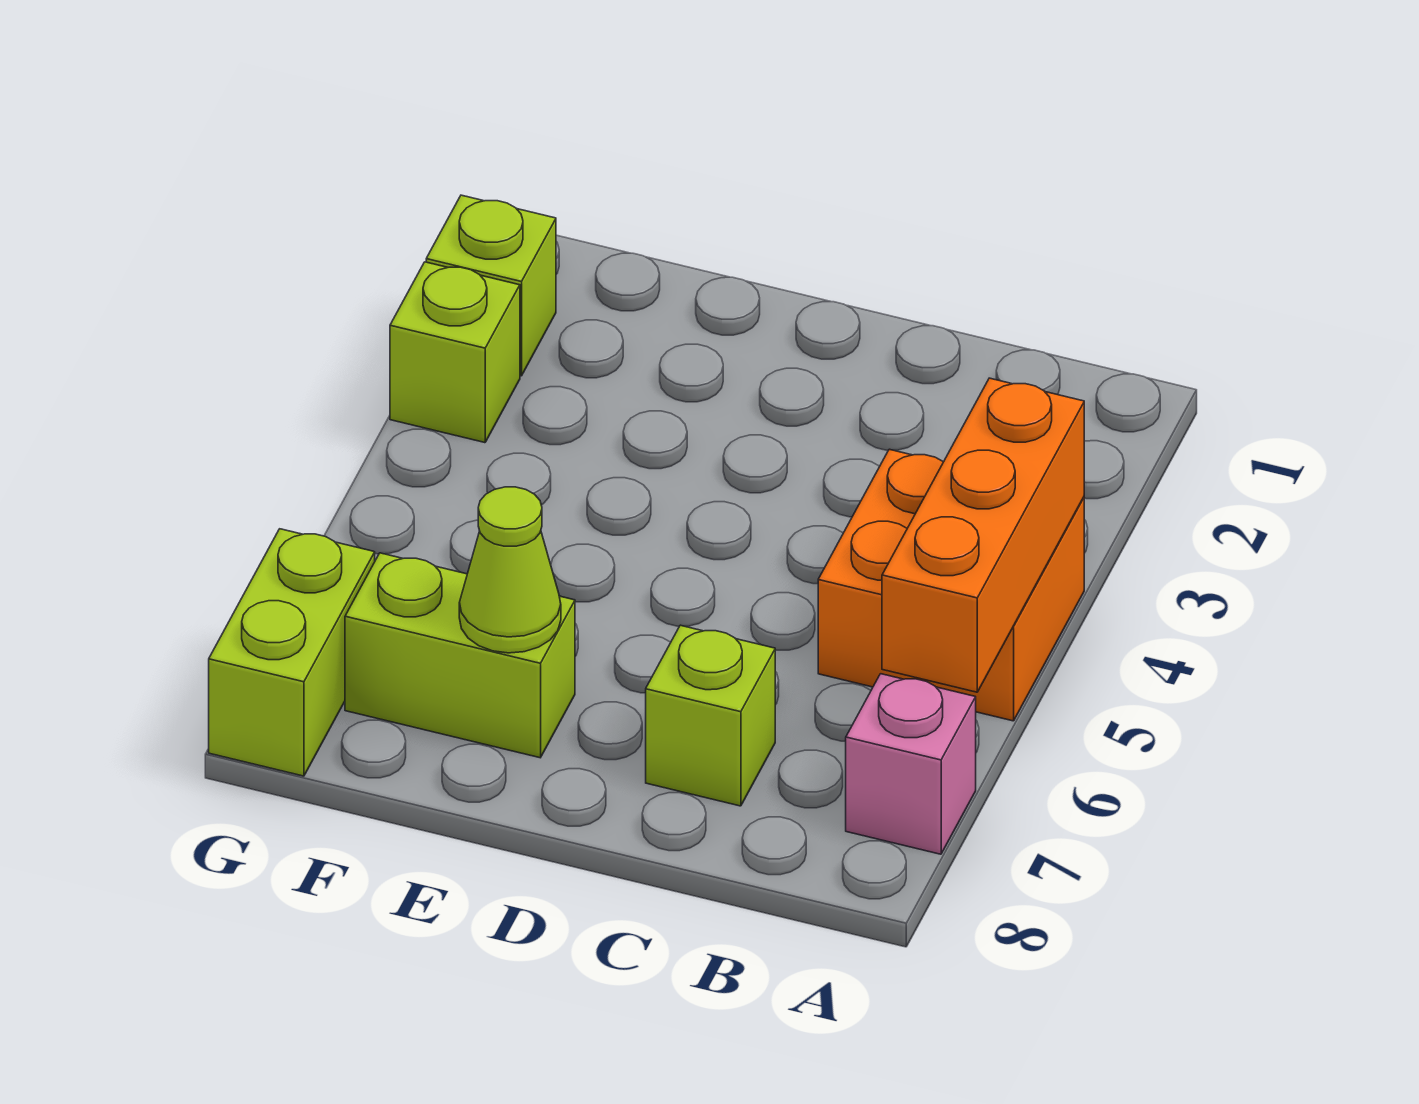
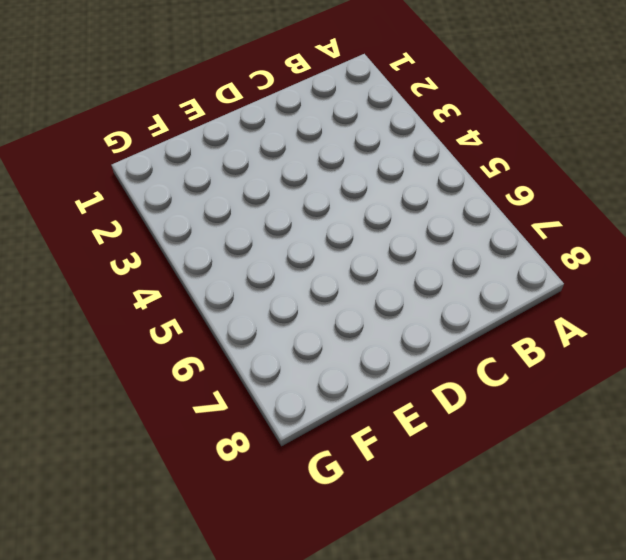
none -> orange 2x2 brick [818,449,1084,721]
none -> pink 1x1 brick [846,674,976,854]

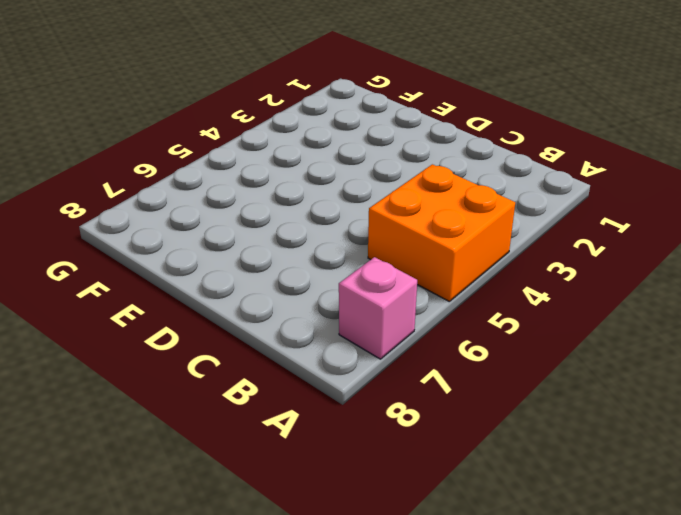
none -> lime 1x1 brick [646,625,775,806]
none -> lime 1x2 brick [345,553,575,758]

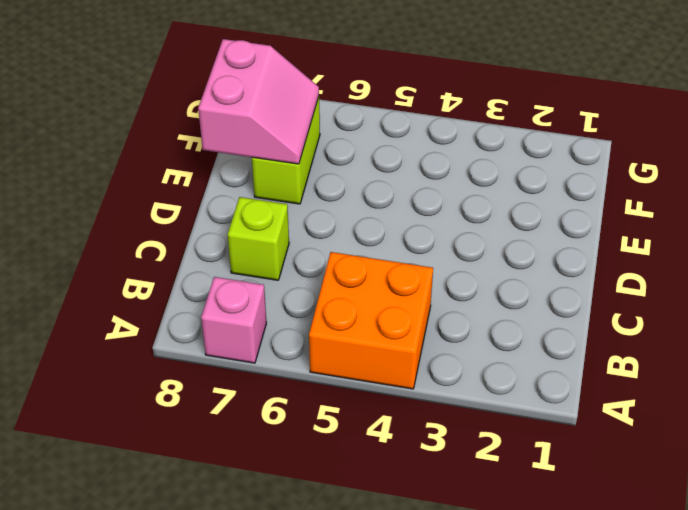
pink 2x2 slope [198,39,319,164] -> lime 1x1 cone [459,487,561,653]
none -> lime 1x1 brick [426,195,556,376]
none -> lime 1x1 brick [390,262,520,443]

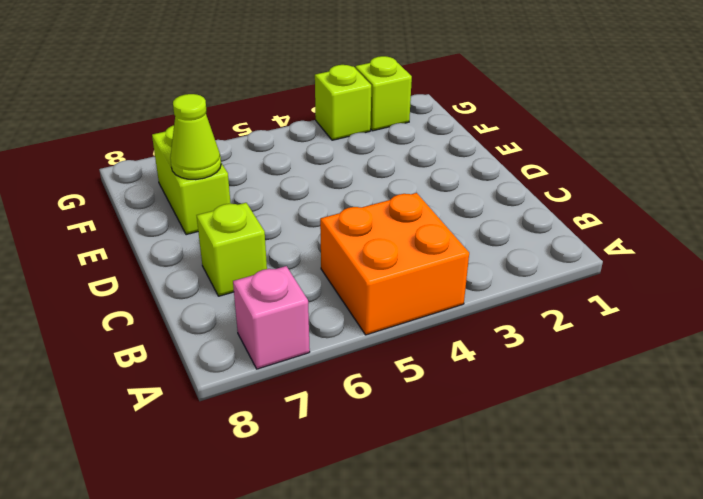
none -> lime 1x2 brick [209,529,375,776]
none -> orange 1x3 brick [882,378,1084,692]

